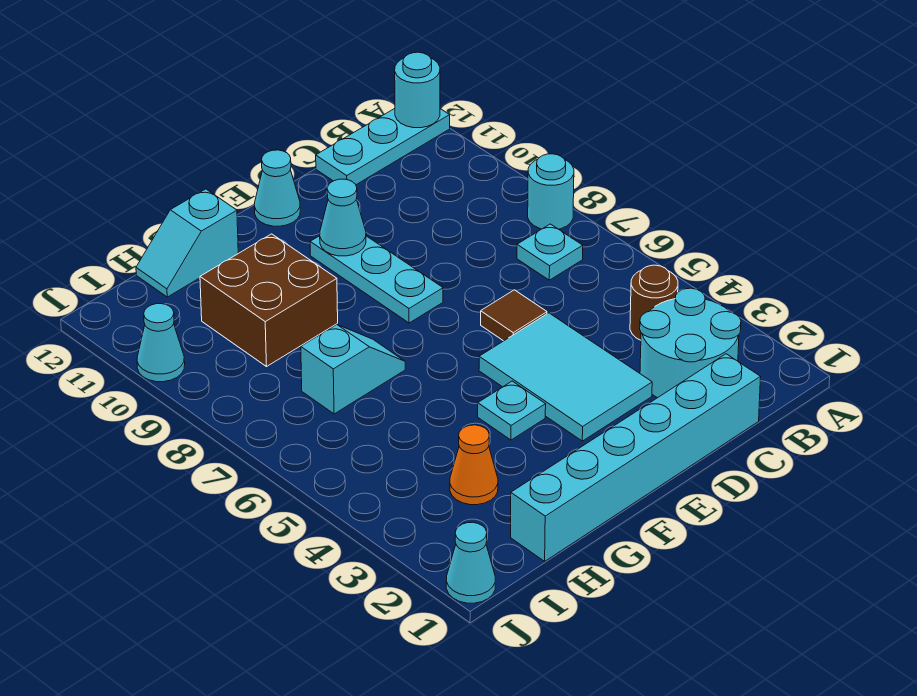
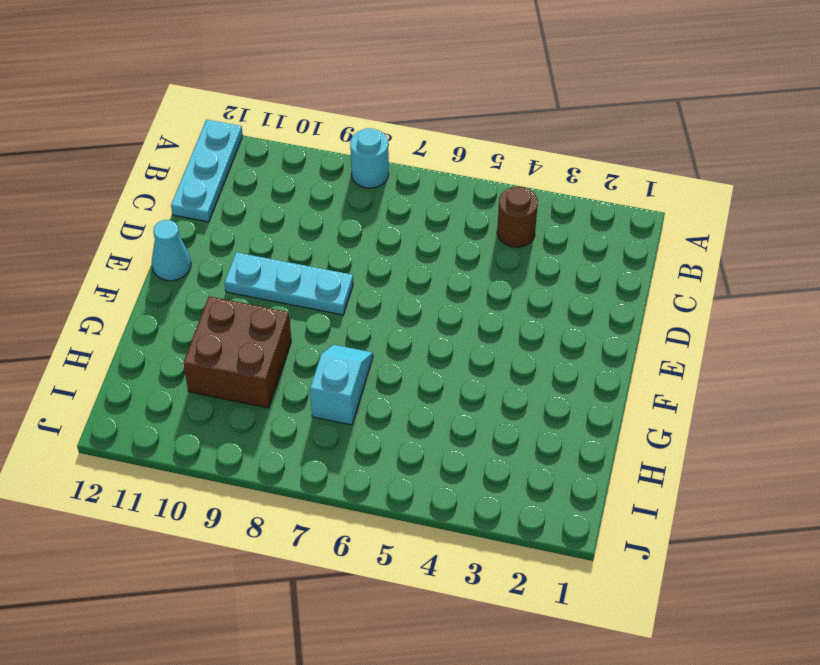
none -> cyan 2x2 round brick [640,288,741,398]
none -> cyan 1x1 plate [517,224,583,280]
none -> cyan 1x6 brick [511,354,761,561]

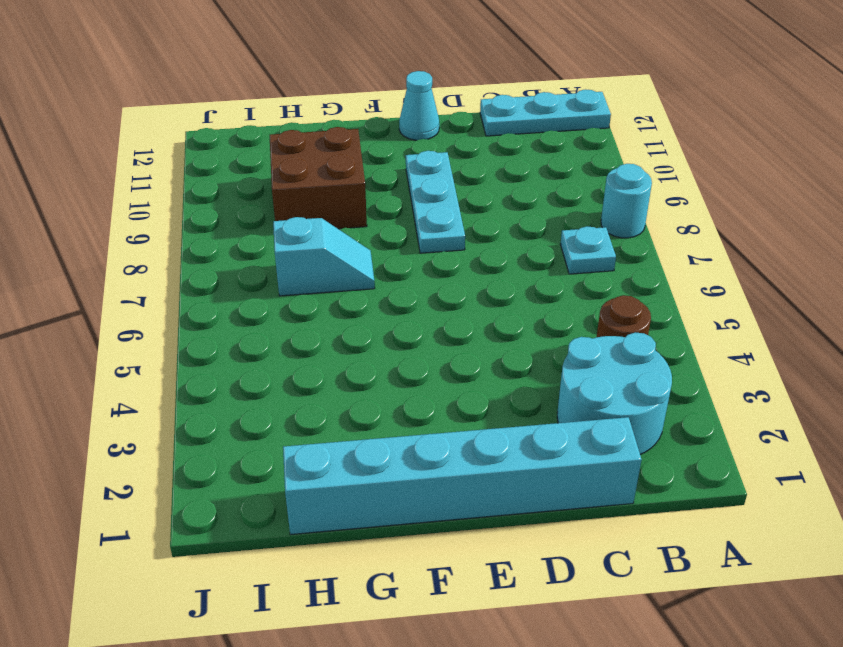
none -> cyan 2x3 tile [479,313,652,441]
none -> brown 1x1 tile [481,290,547,341]
none -> cyan 1x1 plate [478,381,546,440]

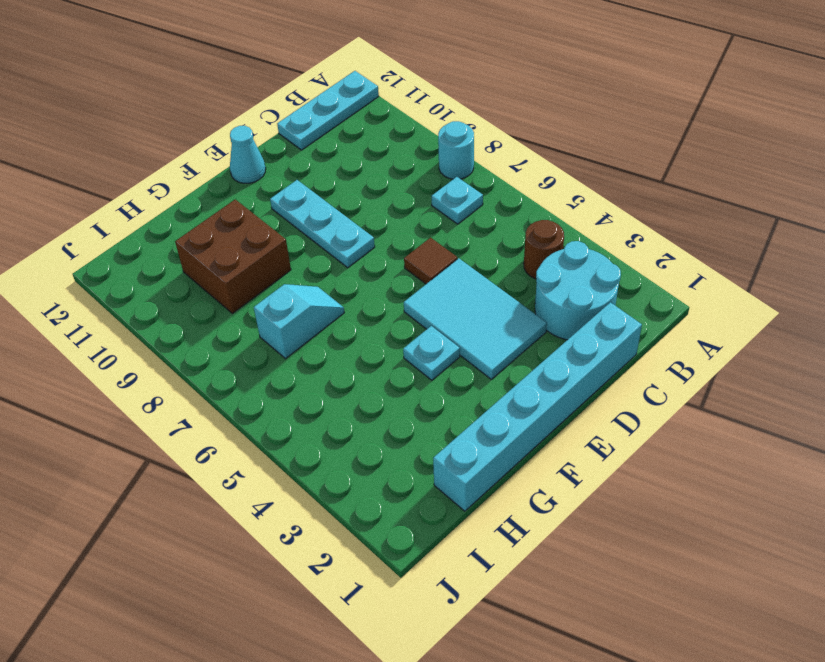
none -> cyan 1x2 slope [136,189,238,297]
none -> orange 1x1 cone [450,425,498,505]
none -> cyan 1x1 cone [446,522,495,603]

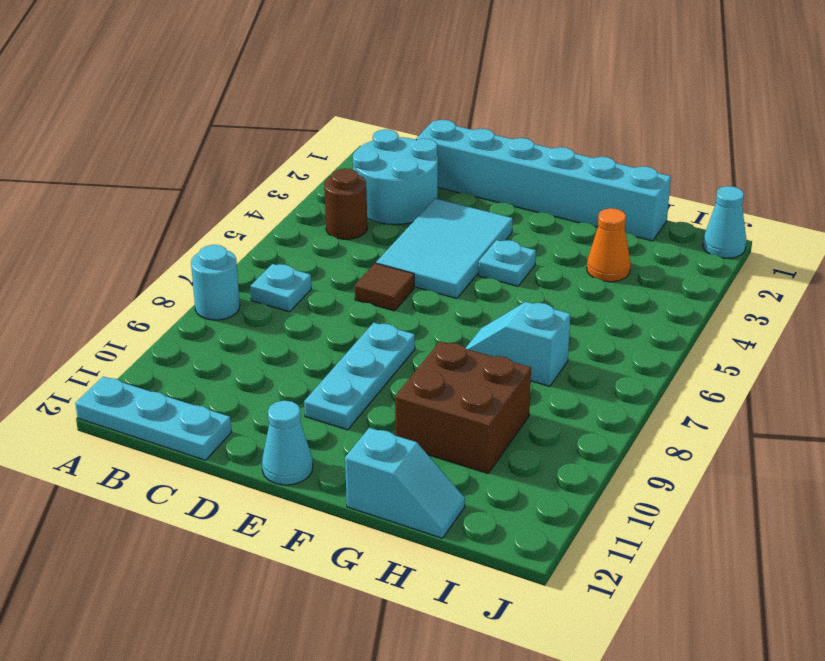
none -> cyan 1x1 cone [137,304,185,382]
none -> cyan 1x1 round brick [395,52,440,128]
none -> cyan 1x1 cone [320,179,366,256]

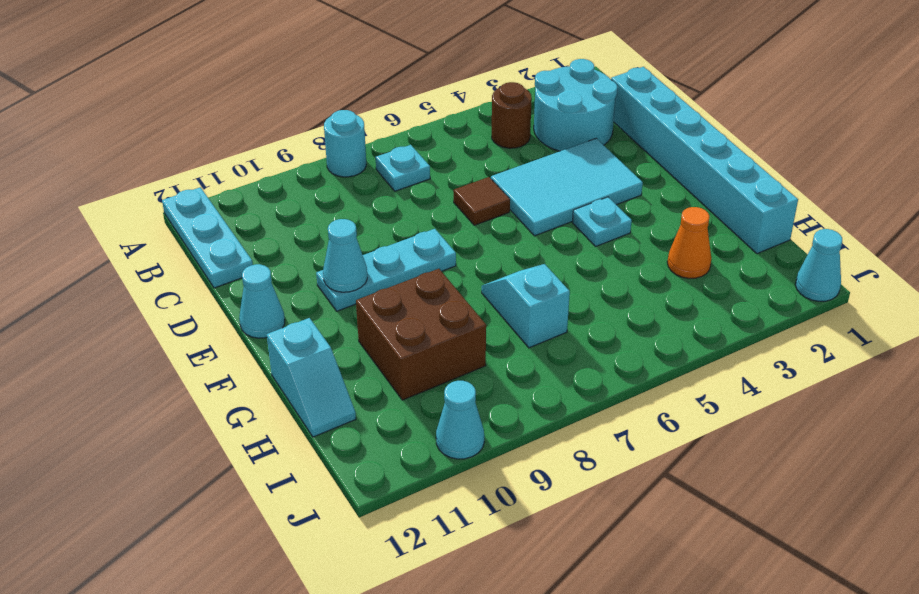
none -> cyan 1x1 round brick [395,52,440,128]

